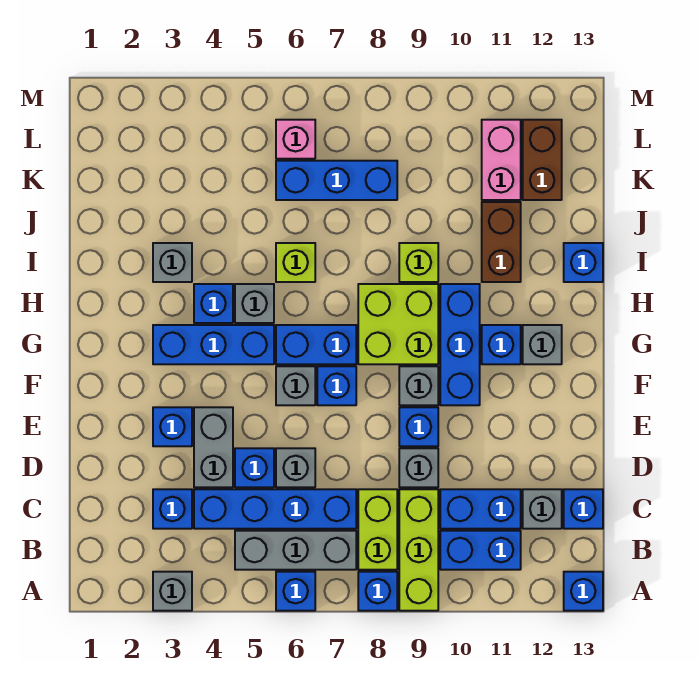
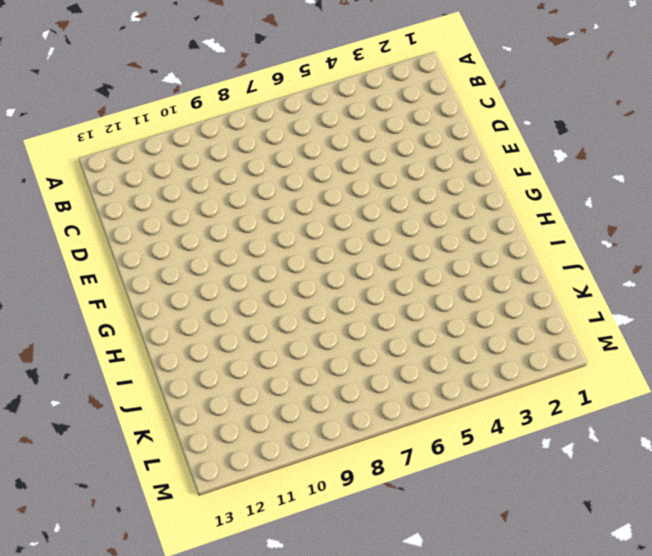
none -> grey 1x1 brick [153,572,192,611]
none -> blue 1x1 brick [276,572,315,611]
none -> blue 1x1 brick [358,572,397,611]
none -> lime 1x3 brick [399,489,438,611]

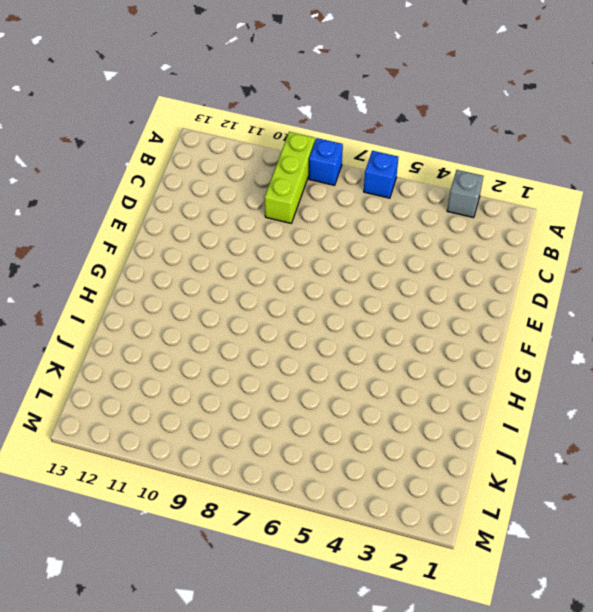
none -> blue 1x1 brick [564,572,603,611]
none -> grey 1x3 brick [235,531,356,570]
none -> lime 1x2 brick [358,489,397,570]
none -> blue 1x2 brick [440,531,521,570]

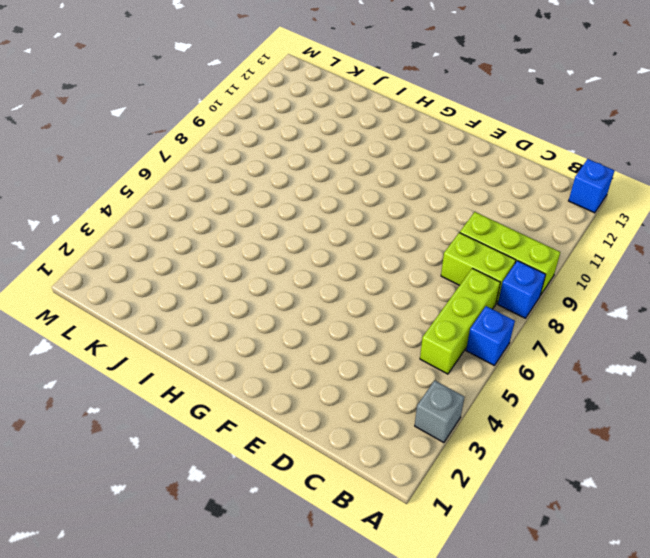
lime 1x3 brick [420,268,500,374] -> grey 1x3 brick [235,531,356,570]
none -> blue 1x2 brick [440,531,521,570]
none -> blue 1x1 brick [153,489,192,529]
none -> blue 1x4 brick [194,489,356,529]
none -> blue 1x2 brick [440,489,521,529]

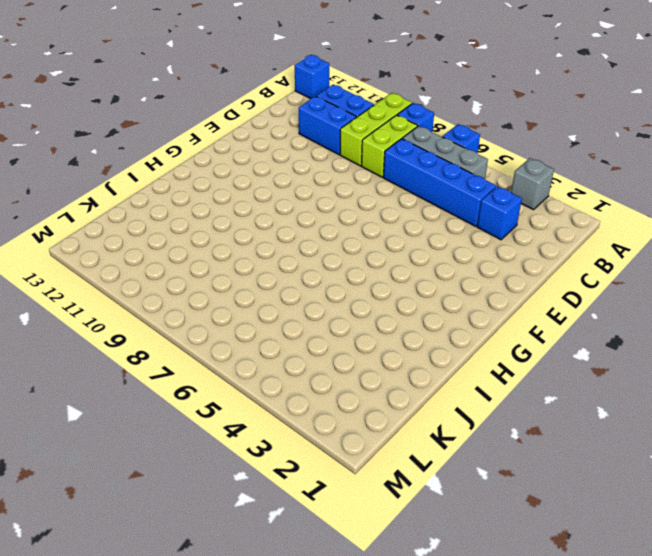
none -> grey 1x1 brick [523,489,562,529]
none -> blue 1x1 brick [564,489,603,529]
none -> grey 1x2 brick [194,407,233,487]
none -> blue 1x1 brick [235,448,274,487]

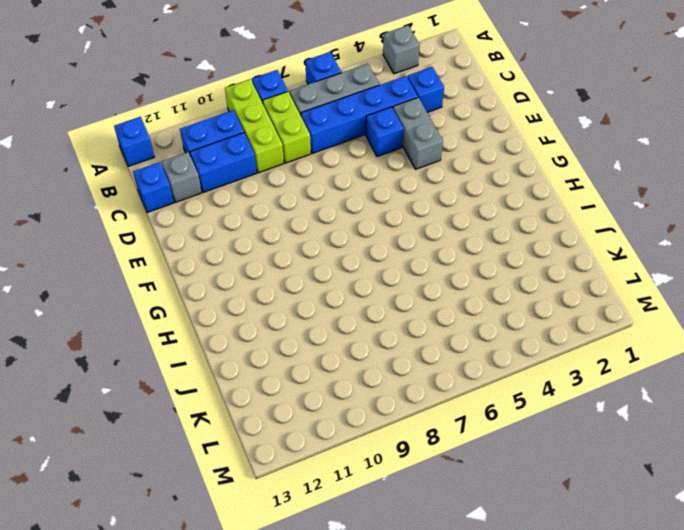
none -> grey 1x1 brick [276,448,315,487]
none -> grey 1x1 brick [399,448,438,487]
none -> blue 1x1 brick [153,407,192,446]
none -> blue 1x1 brick [399,407,438,446]

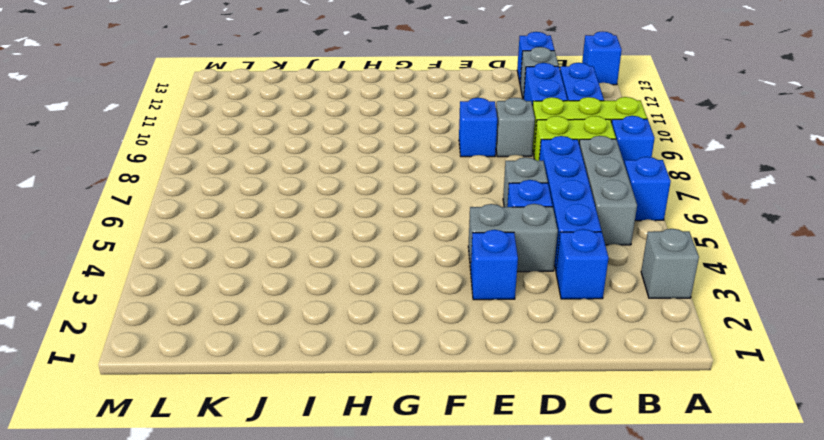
none -> grey 1x1 brick [276,366,315,405]
none -> blue 1x1 brick [317,366,356,405]
none -> grey 1x1 brick [399,366,438,405]
none -> blue 1x3 brick [440,284,480,405]

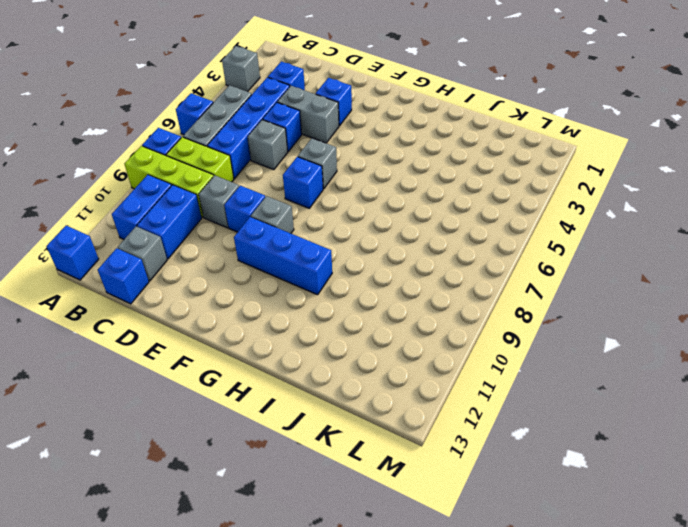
none -> blue 1x3 brick [153,325,274,364]
none -> blue 1x2 brick [276,325,356,364]
none -> lime 2x2 brick [358,284,438,364]
none -> blue 1x1 brick [482,325,521,364]

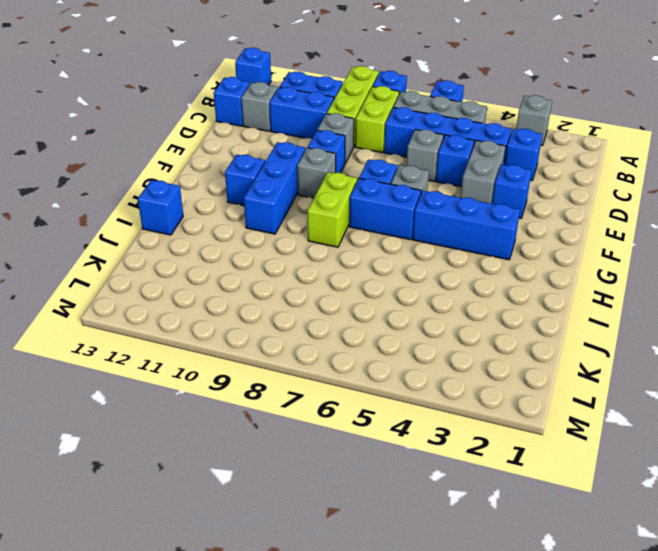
lime 1x2 brick [307,172,357,247] -> lime 2x2 brick [358,284,438,364]
none -> grey 1x1 brick [523,325,562,364]
none -> blue 1x1 brick [194,284,233,323]
none -> grey 1x1 brick [235,284,274,323]
none -> grey 1x1 brick [153,243,192,282]

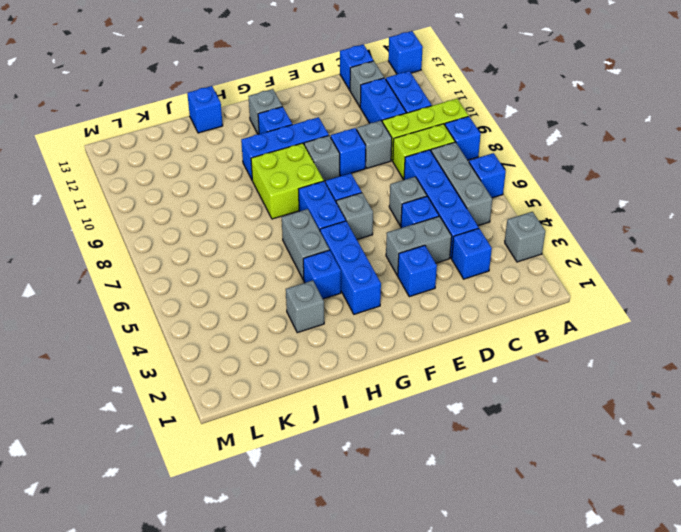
grey 1x2 brick [282,209,329,280] -> grey 1x1 brick [235,284,274,323]
none -> lime 1x1 brick [276,243,315,282]
none -> lime 1x1 brick [399,243,438,282]
none -> brown 1x2 brick [482,202,521,282]
none -> blue 1x3 brick [276,161,397,200]

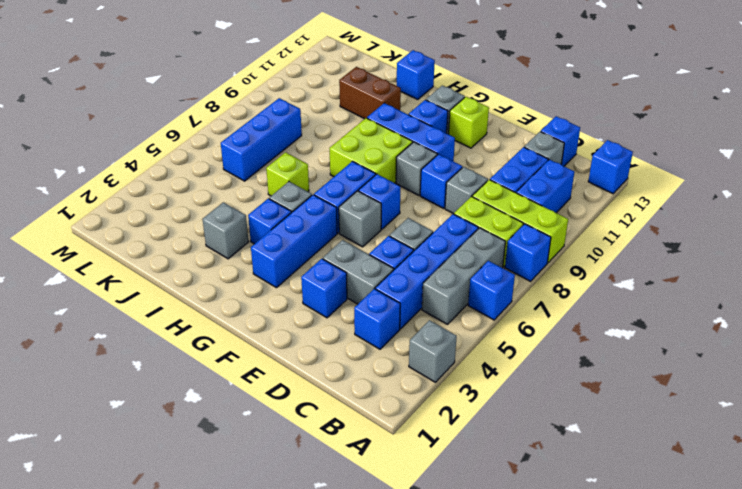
lime 1x1 brick [449,97,489,148] -> lime 1x1 brick moved to [399,243,438,282]
none -> pink 1x2 brick [482,120,521,200]
none -> brown 1x2 brick [523,120,562,200]
none -> pink 1x1 brick [276,120,315,159]

